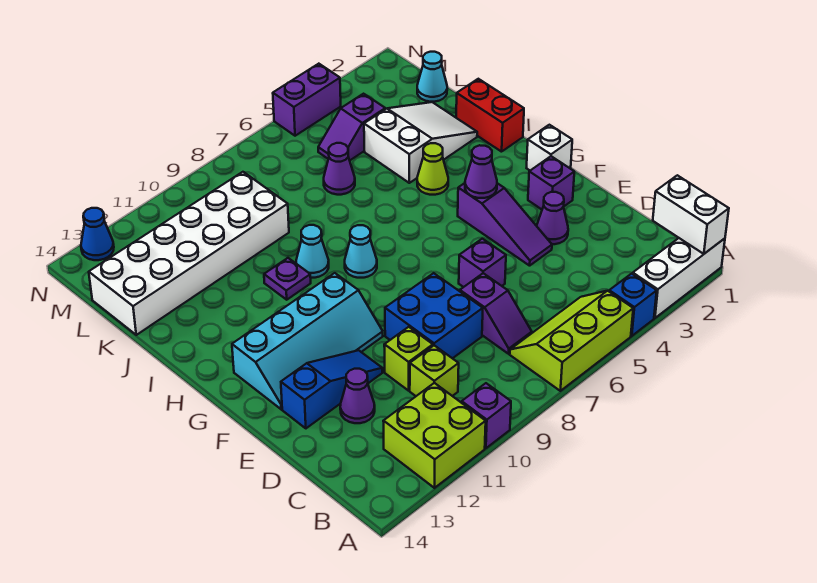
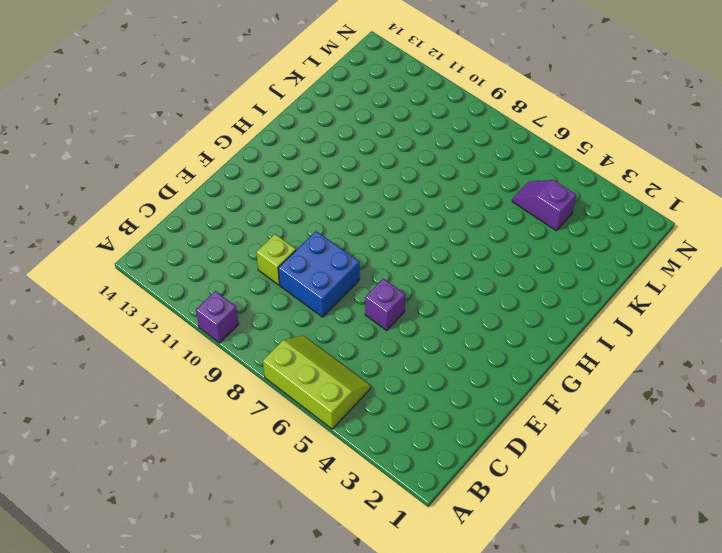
none -> white 1x3 brick [633,238,725,318]
none -> blue 1x1 brick [609,274,657,336]
none -> lime 2x2 brick [383,383,486,488]
none -> purple 1x2 slope [460,273,532,354]

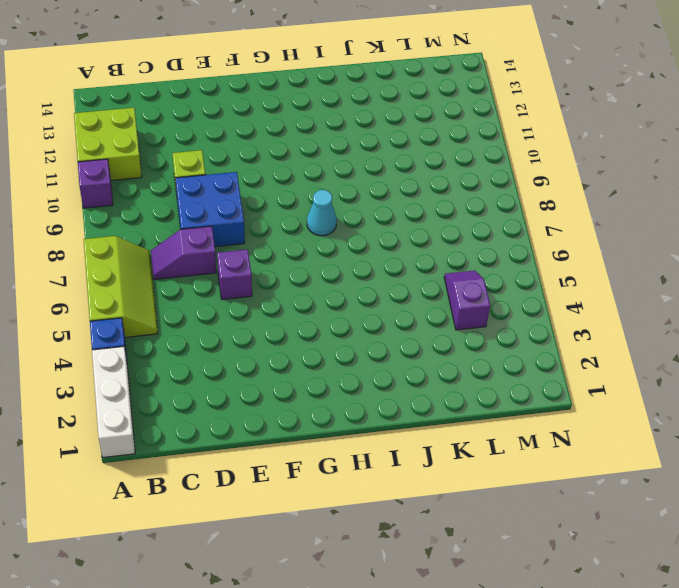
none -> lime 1x1 brick [410,345,459,396]
none -> purple 1x1 cone [340,369,375,423]
none -> purple 1x1 cone [537,192,568,244]
none -> purple 1x3 slope [458,183,552,266]

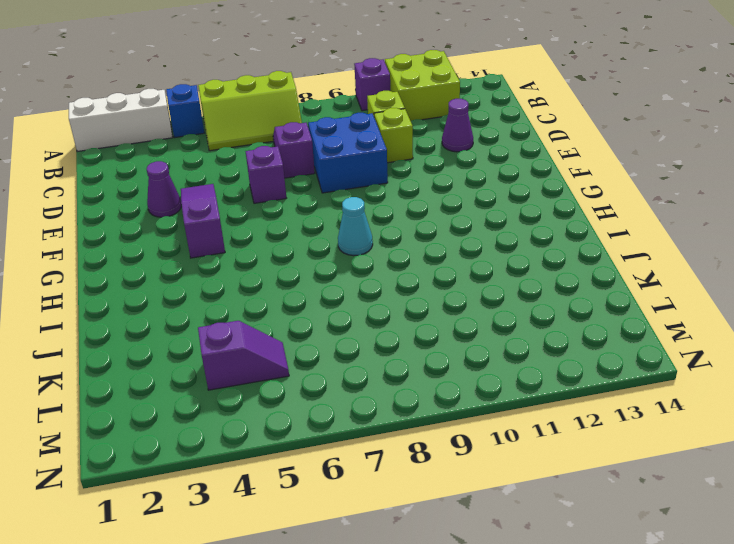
none -> blue 1x3 slope [281,350,382,428]
none -> purple 1x1 brick [528,156,574,209]
none -> cyan 2x4 slope [232,273,383,409]
none -> white 1x1 brick [527,125,572,170]

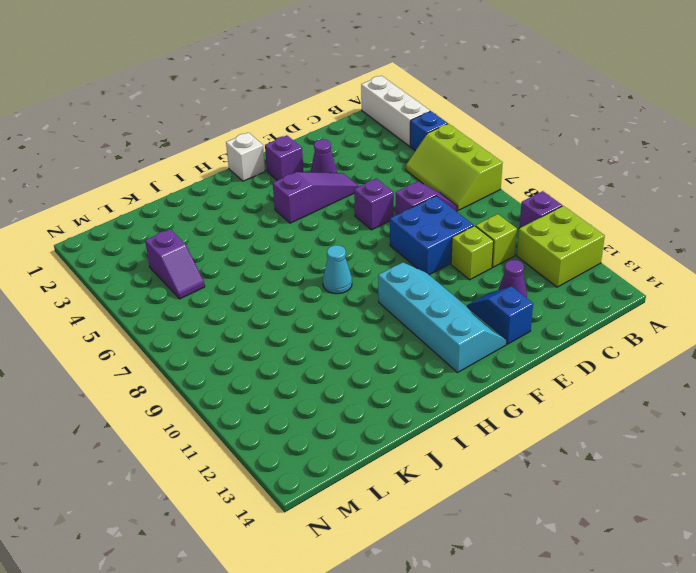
blue 1x2 slope [467,287,533,344] -> blue 1x3 slope [281,350,382,428]
none -> red 1x2 brick [456,79,524,152]
none -> lime 1x1 cone [417,143,448,195]
none -> cyan 1x1 cone [296,225,329,278]
none -> purple 1x1 plate [264,258,311,300]

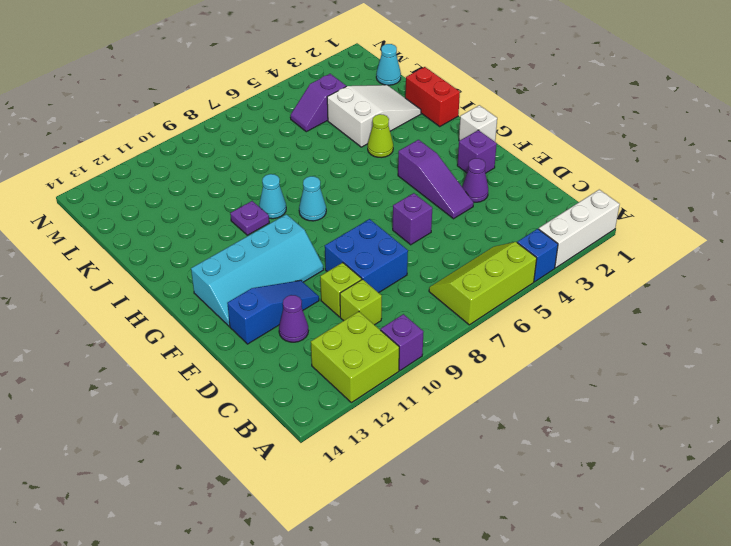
none -> purple 1x2 slope [460,273,532,354]
none -> purple 1x1 cone [324,143,355,195]
none -> white 2x6 brick [89,172,289,335]
none -> purple 1x2 brick [273,64,341,136]

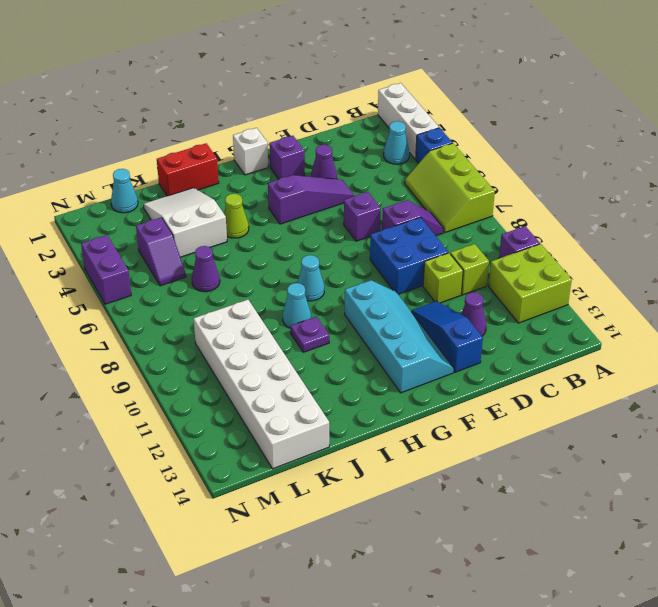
cyan 1x1 cone [384,121,409,164] -> none
none -> blue 1x1 cone [81,208,114,260]
none -> white 1x2 brick [653,175,729,254]
none -> purple 1x1 cone [465,145,497,198]

